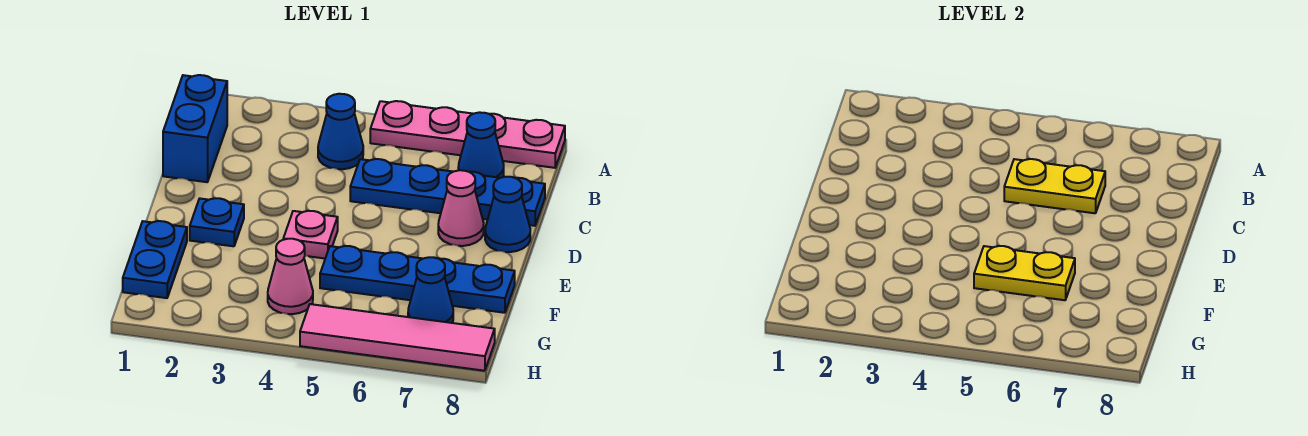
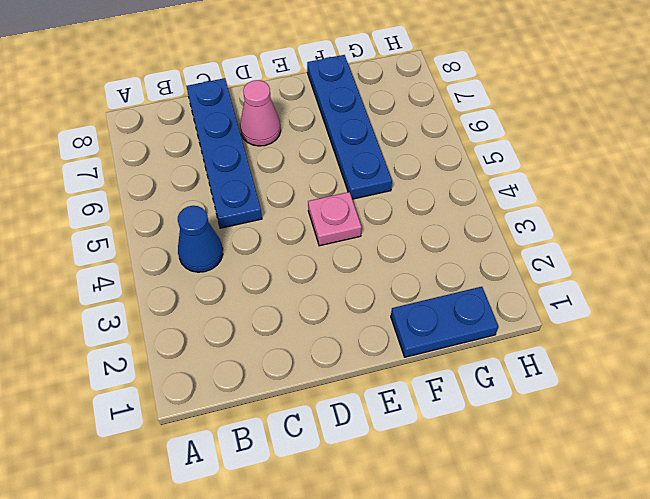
none -> pink 1x4 plate [370,101,565,168]
none -> blue 1x2 brick [163,75,227,182]
none -> blue 1x1 cone [458,112,504,178]

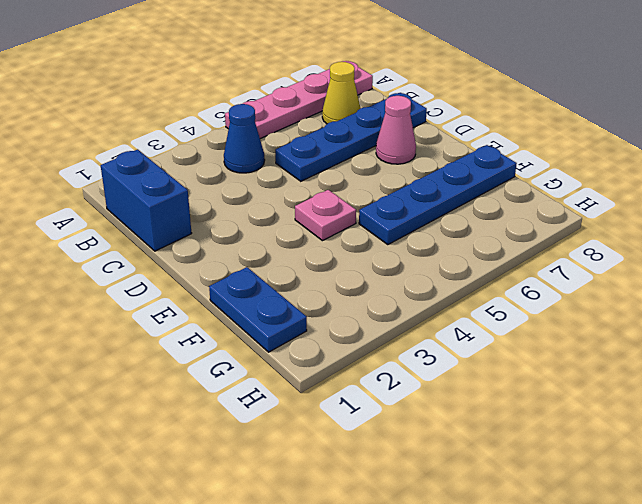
yellow 1x1 cone [322,62,361,124] -> blue 1x1 cone [458,112,504,178]
none -> blue 1x1 cone [485,177,530,252]
none -> blue 1x1 plate [190,198,244,246]
none -> pink 1x1 cone [268,239,313,314]

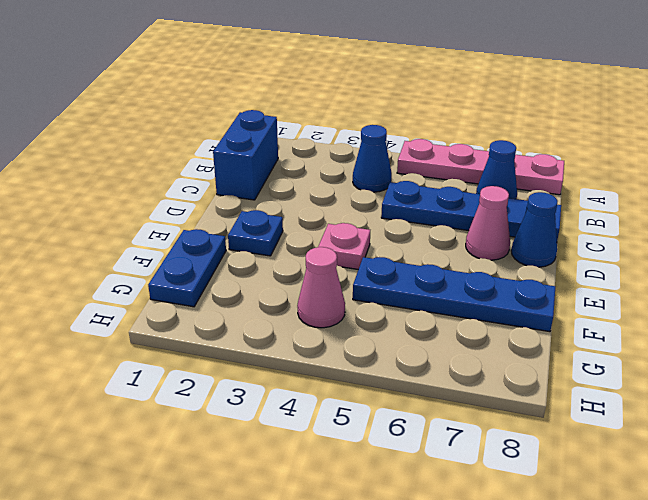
none -> blue 1x1 cone [408,257,453,323]
none -> pink 1x4 tile [300,304,495,371]
none -> yellow 1x2 plate [1004,159,1105,213]

